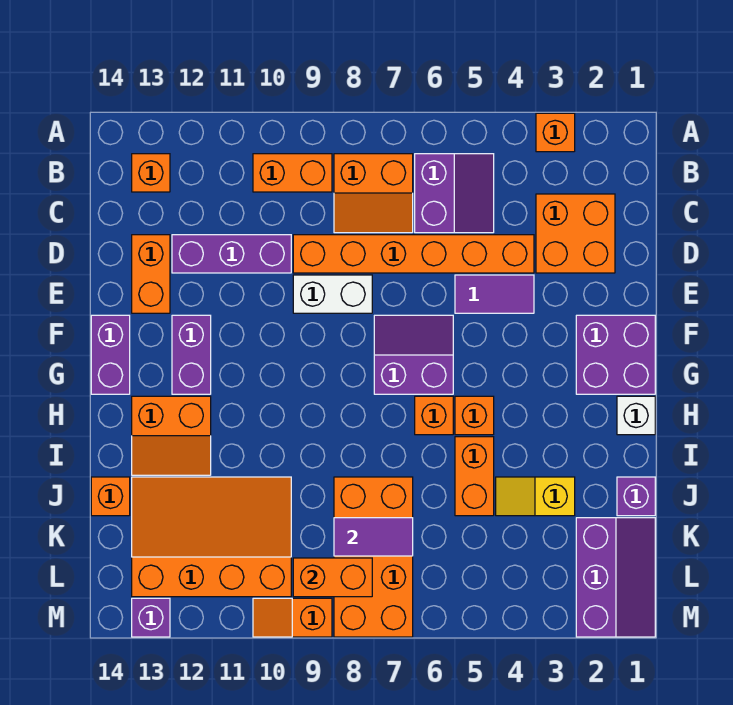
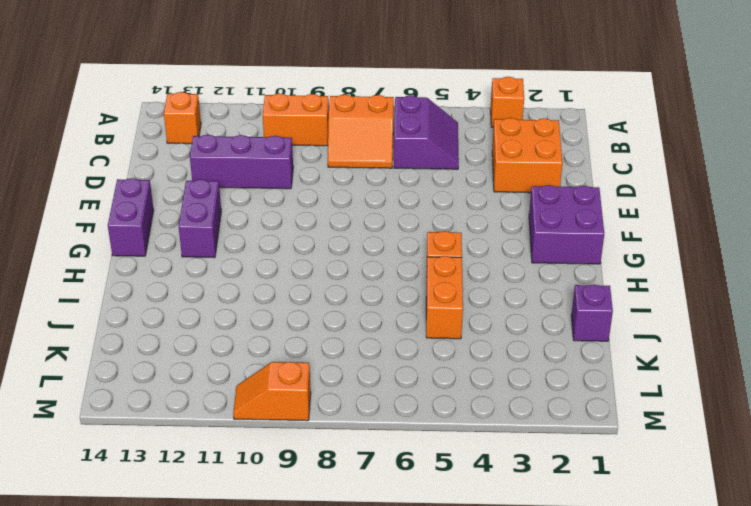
none -> orange 1x6 brick [293,235,534,273]
none -> orange 1x2 brick [132,235,170,313]
none -> purple 1x2 tile [455,275,534,313]
none -> white 1x2 brick [293,275,372,313]

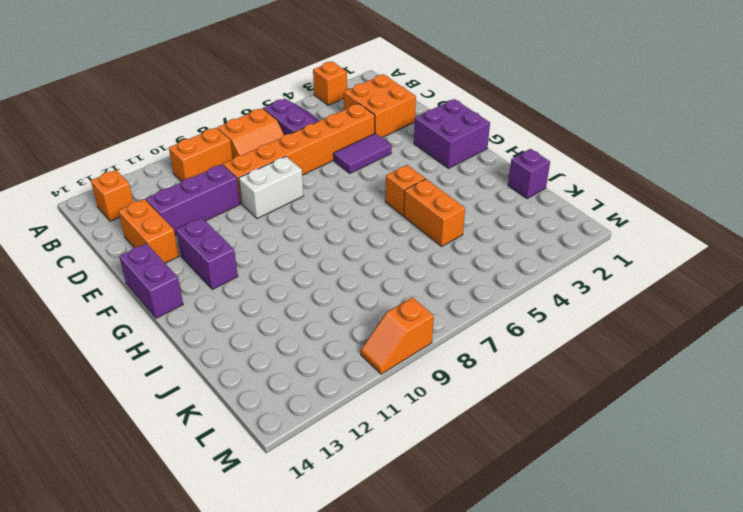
none -> purple 2x2 slope [374,315,453,394]
none -> white 1x1 brick [617,396,655,435]
none -> orange 1x1 brick [415,396,453,435]
none -> orange 2x2 slope [132,396,211,475]

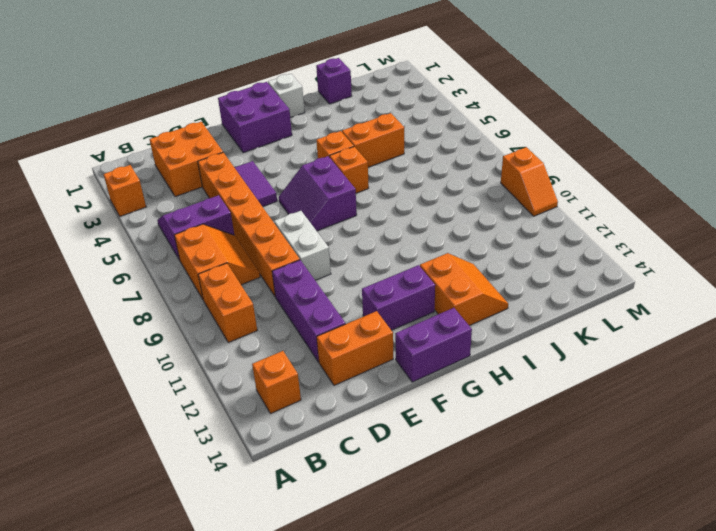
none -> yellow 1x2 slope [496,477,575,516]
none -> orange 2x4 brick [334,477,413,637]
none -> orange 3x4 slope [132,477,291,597]
none -> orange 1x1 brick [91,477,130,516]

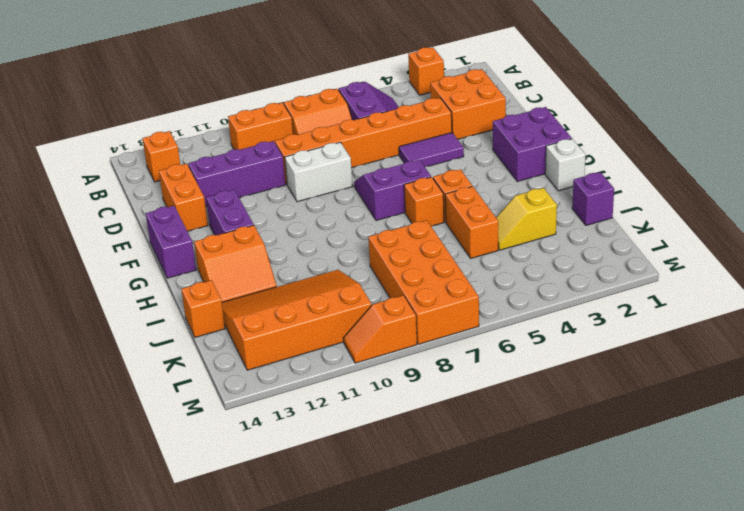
none -> purple 2x3 slope [576,518,655,637]
none -> purple 1x1 brick [132,598,170,637]
none -> purple 1x2 tile [334,518,413,556]
none -> orange 1x2 brick [293,558,372,597]

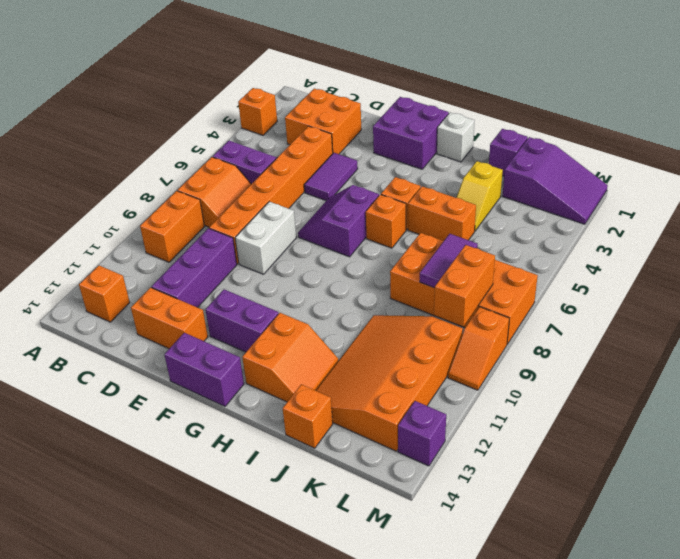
purple 2x3 slope [503,137,608,224] -> purple 2x3 slope turned to [576,518,655,637]

